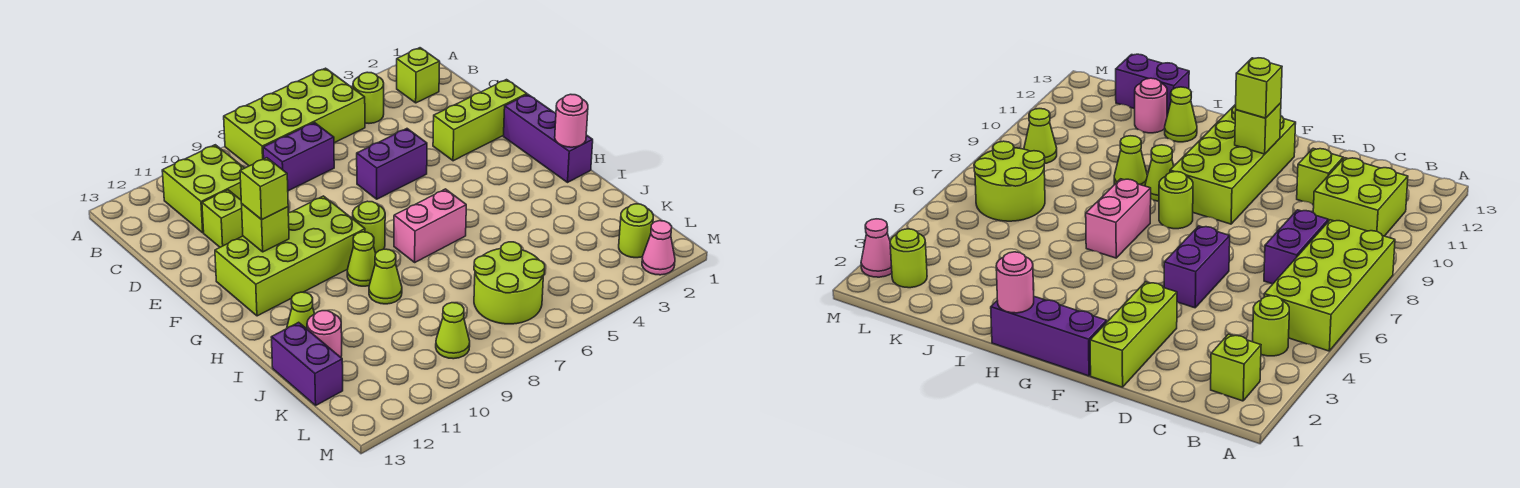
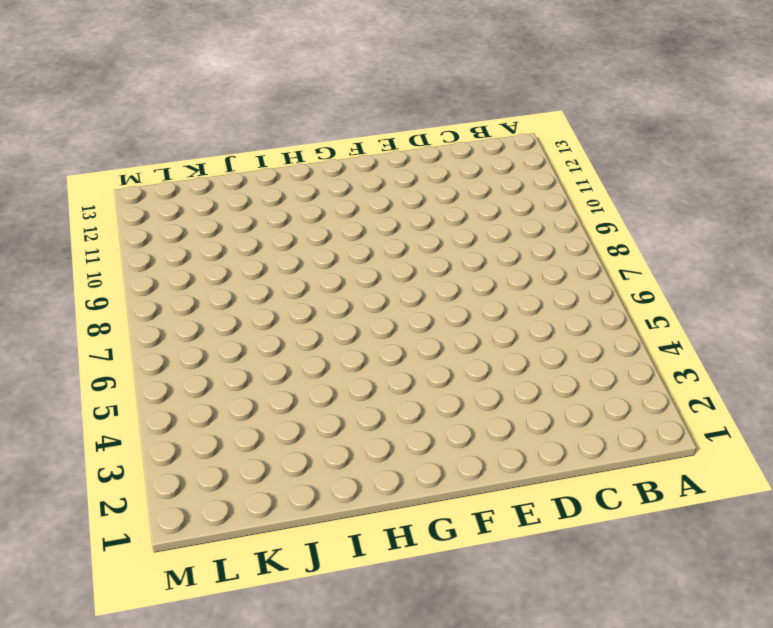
none -> lime 2x4 brick [224,68,365,166]
none -> lime 1x1 brick [397,48,440,103]
none -> lime 1x1 round brick [353,72,384,123]

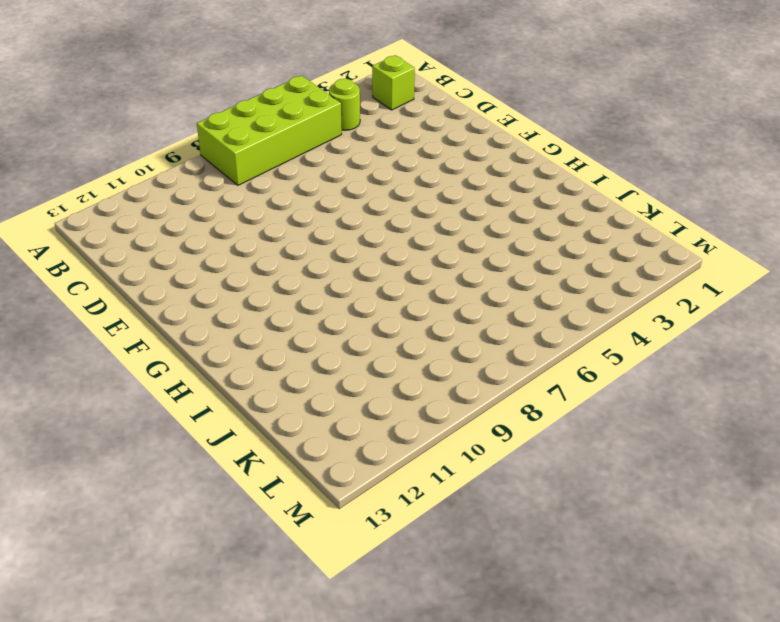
none -> lime 2x2 brick [162,145,244,233]
none -> purple 1x2 brick [263,123,334,191]
none -> lime 1x1 brick [202,190,243,247]

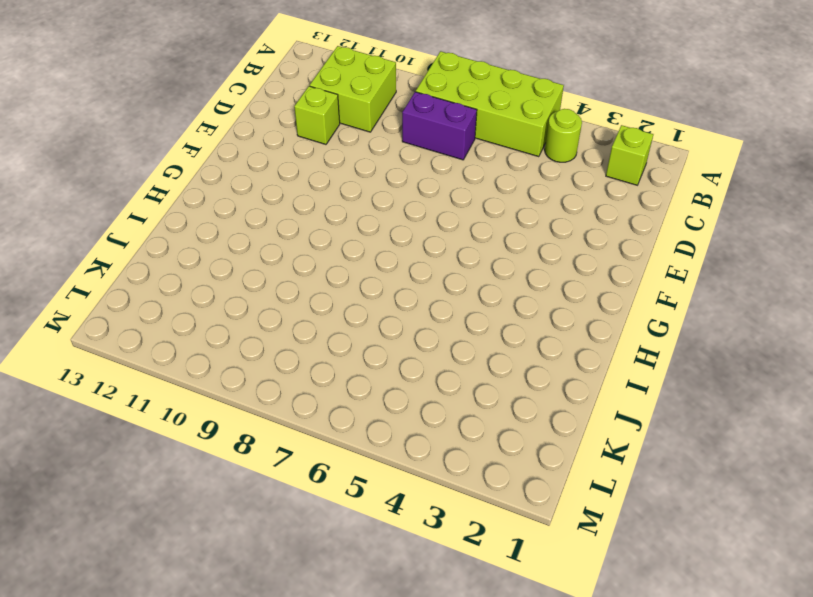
none -> lime 1x3 brick [433,80,527,161]
none -> purple 1x2 brick [357,129,427,199]
none -> purple 1x3 brick [504,94,593,182]

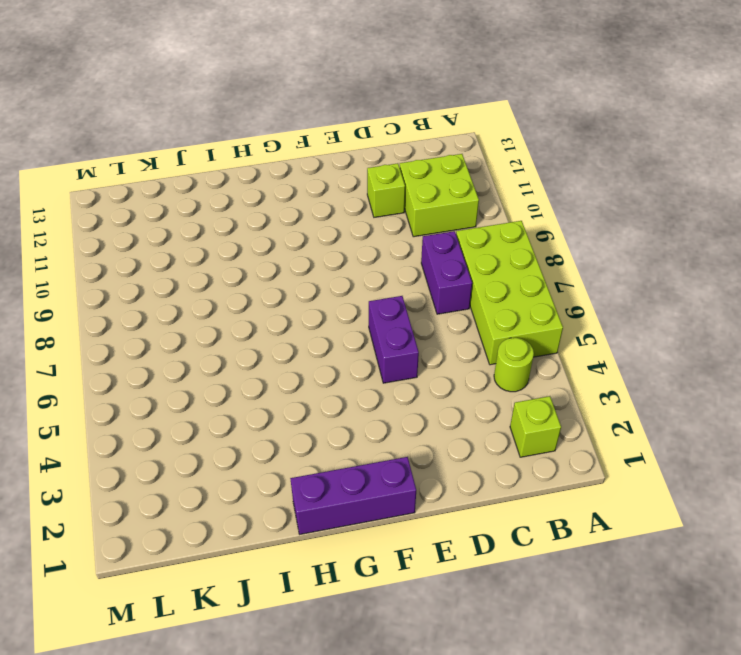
none -> lime 1x3 brick [433,80,527,161]
none -> lime 2x4 brick [215,196,365,316]
none -> lime 1x1 round brick [353,201,385,253]

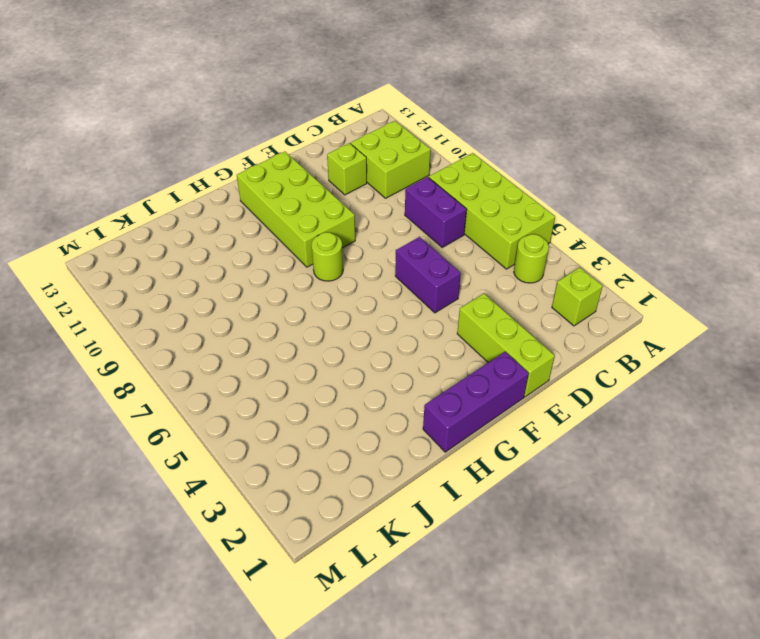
none -> pink 1x2 brick [394,189,466,262]
none -> lime 1x1 cone [347,232,376,286]
none -> lime 1x1 cone [369,249,402,304]

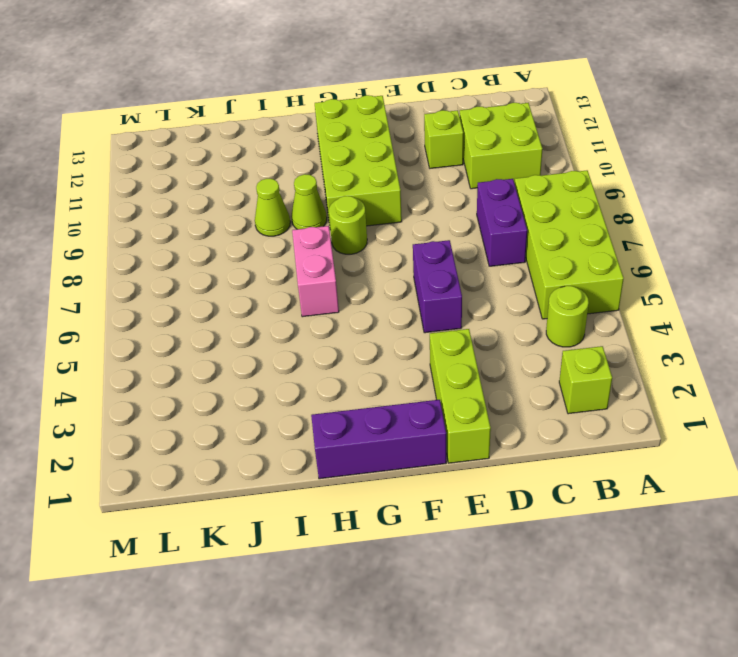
none -> lime 1x1 cone [287,292,315,329]
none -> pink 1x1 round brick [307,311,342,357]
none -> purple 1x2 brick [271,322,343,405]

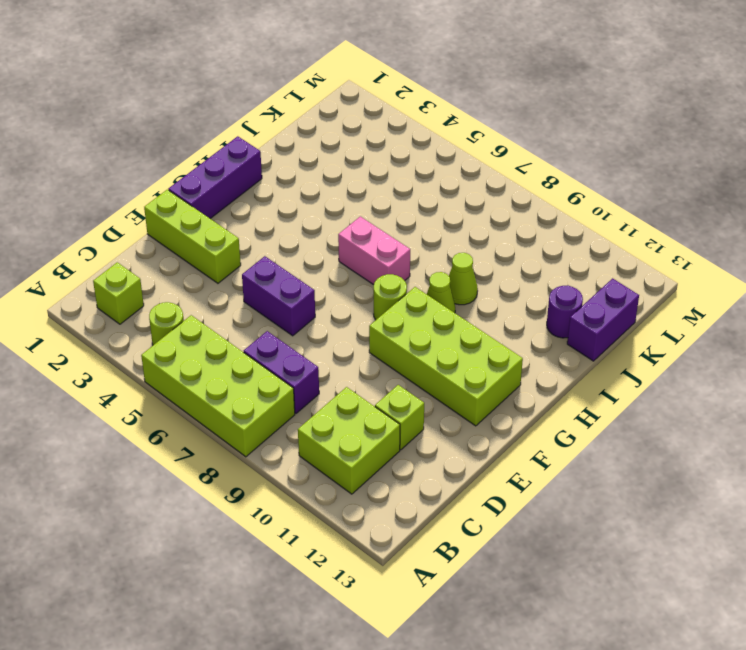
purple 1x1 round brick [547,285,583,338] -> pink 1x1 round brick [307,311,342,357]
none -> lime 1x1 cone [287,292,315,329]
none -> lime 2x2 round brick [474,242,545,324]
none -> lime 1x1 round brick [619,204,653,258]

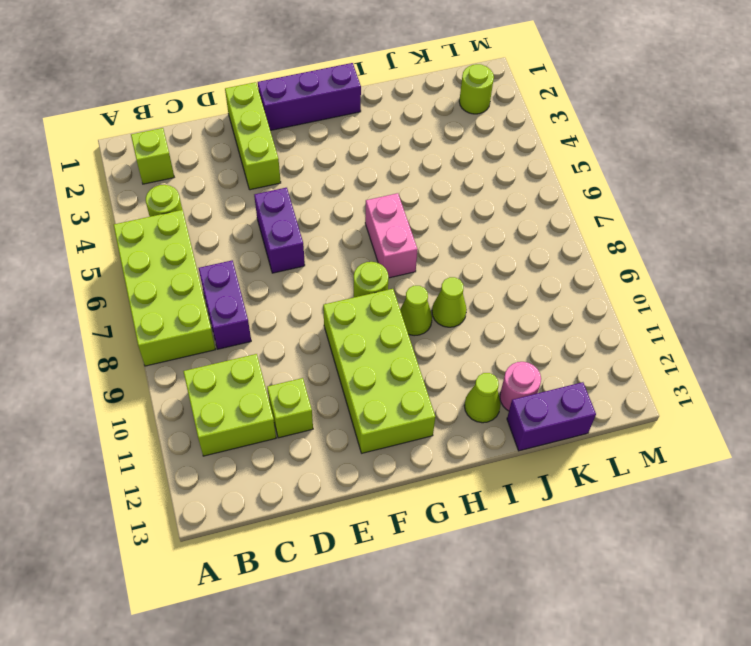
none -> lime 2x2 round brick [474,242,545,324]
none -> lime 1x1 cone [436,303,470,359]
none -> pink 1x1 cone [642,221,675,275]

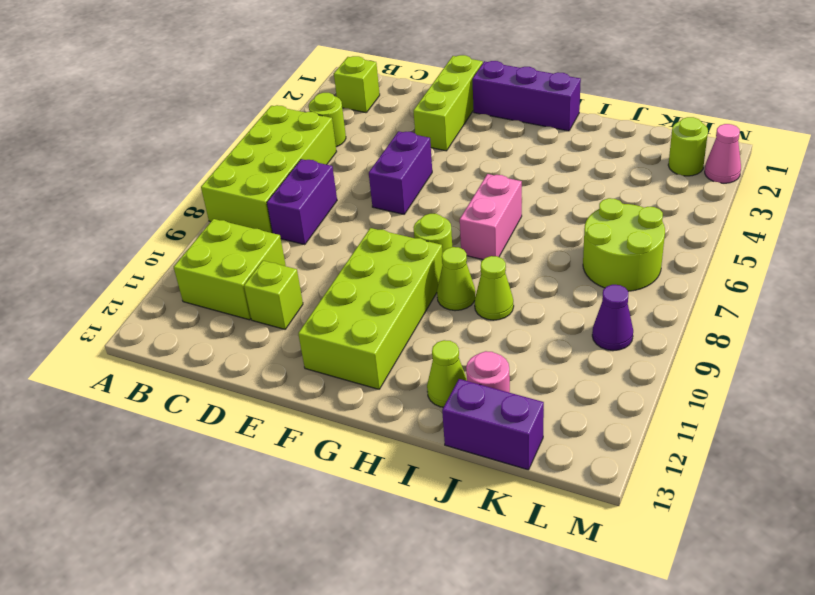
purple 1x1 cone [592,285,633,351] -> lime 1x1 cone [436,303,470,359]
none -> lime 1x1 brick [242,204,289,252]
none -> pink 1x1 round brick [555,94,588,147]
none -> lime 1x1 brick [240,158,288,220]

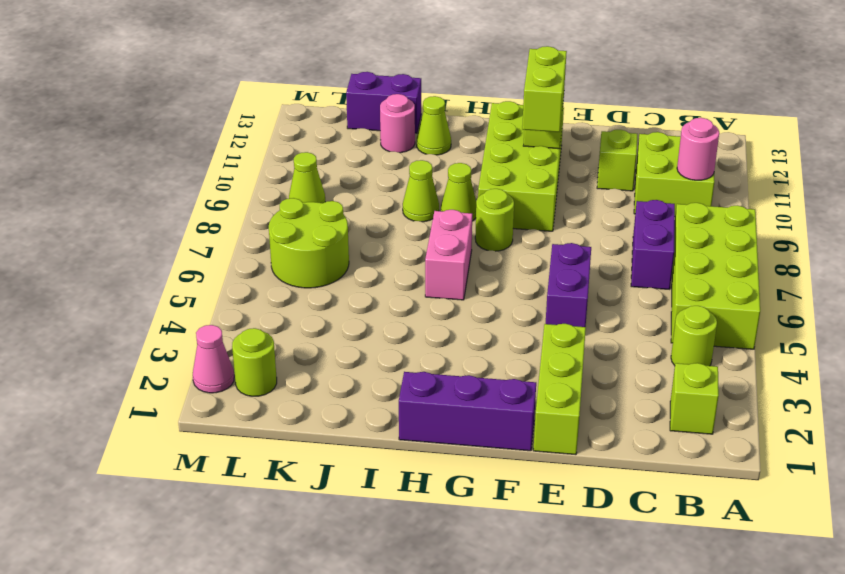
pink 1x1 round brick [677,118,719,180] -> pink 1x1 round brick moved to [555,94,588,147]
lime 1x2 brick [522,46,567,132] -> lime 1x1 brick [240,158,288,220]

